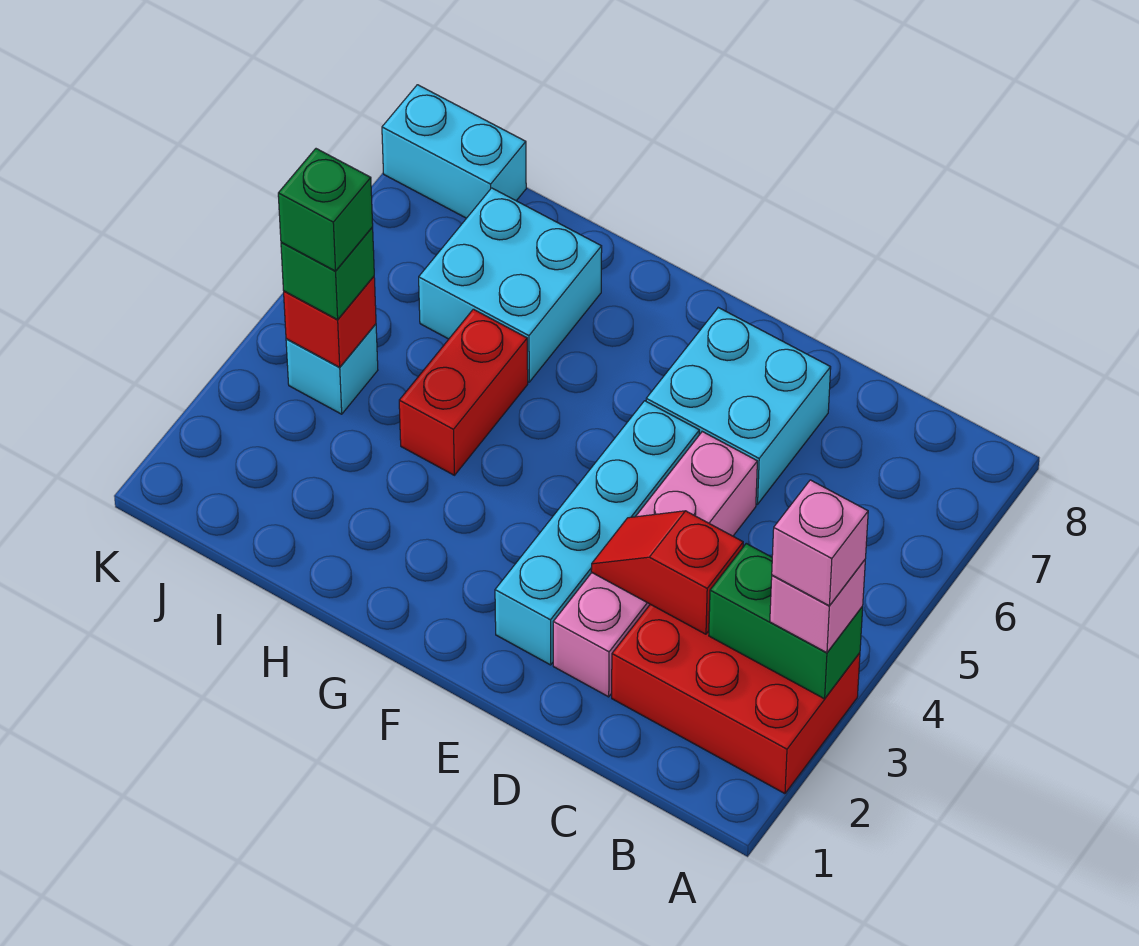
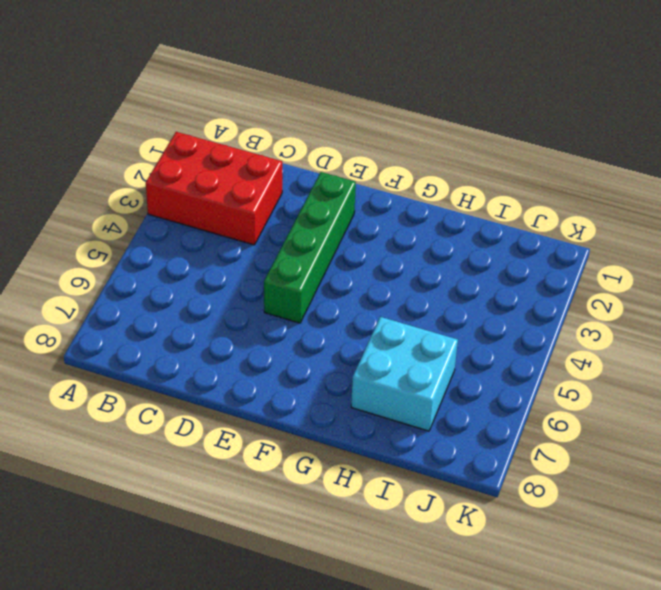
green 1x4 brick [264,172,356,323] -> cyan 1x4 brick [495,401,699,665]
none -> pink 1x4 brick [553,432,757,697]
none -> cyan 2x2 brick [646,308,831,504]
none -> red 1x2 brick [399,309,528,475]

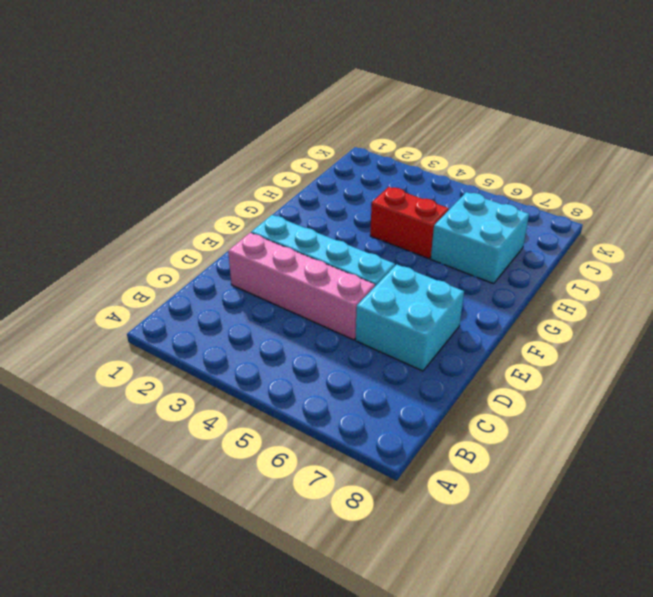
none -> red 2x3 brick [612,604,860,794]
none -> cyan 1x1 brick [286,324,378,414]
none -> cyan 1x2 brick [382,85,526,218]

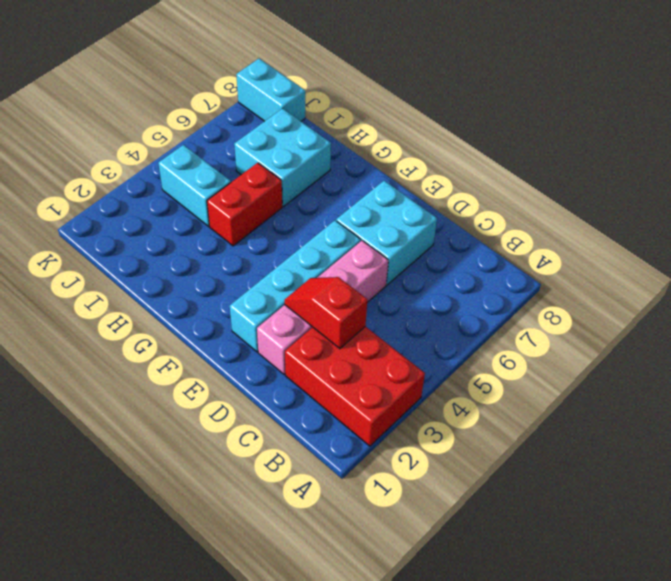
cyan 1x2 brick [158,145,231,226] -> cyan 1x1 brick [286,324,378,414]
none -> green 1x2 brick [709,544,863,699]
none -> red 1x1 brick [284,276,376,367]
none -> pink 1x1 brick [770,560,865,653]

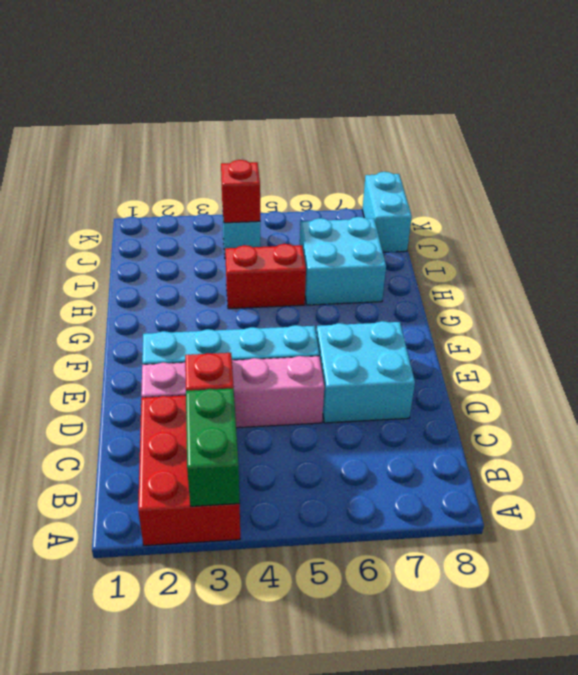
none -> pink 1x1 brick [770,560,865,653]
none -> green 1x1 brick [281,227,374,320]
none -> pink 1x1 brick [772,480,868,606]

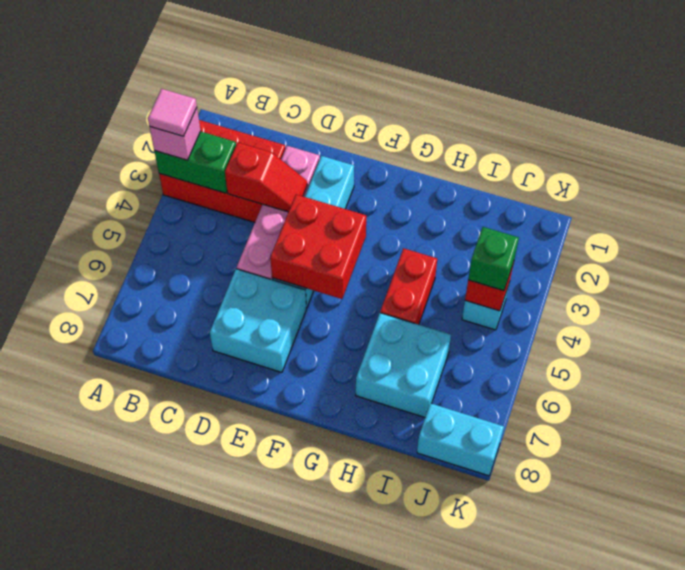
pink 1x1 tile [148,89,197,136] -> pink 1x1 brick [772,480,868,606]
red 2x2 brick [270,195,366,299] -> none
none -> green 1x1 brick [278,149,373,271]

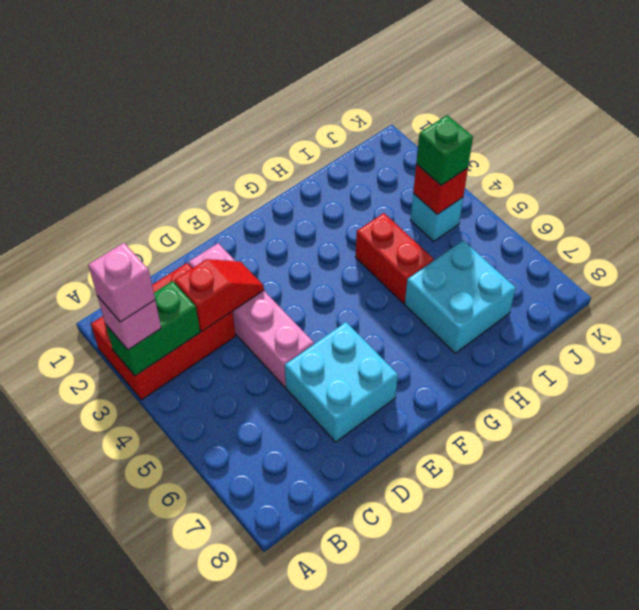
none -> cyan 1x4 brick [495,401,699,665]
none -> cyan 1x2 brick [382,85,526,218]
none -> green 1x1 brick [278,149,373,271]

